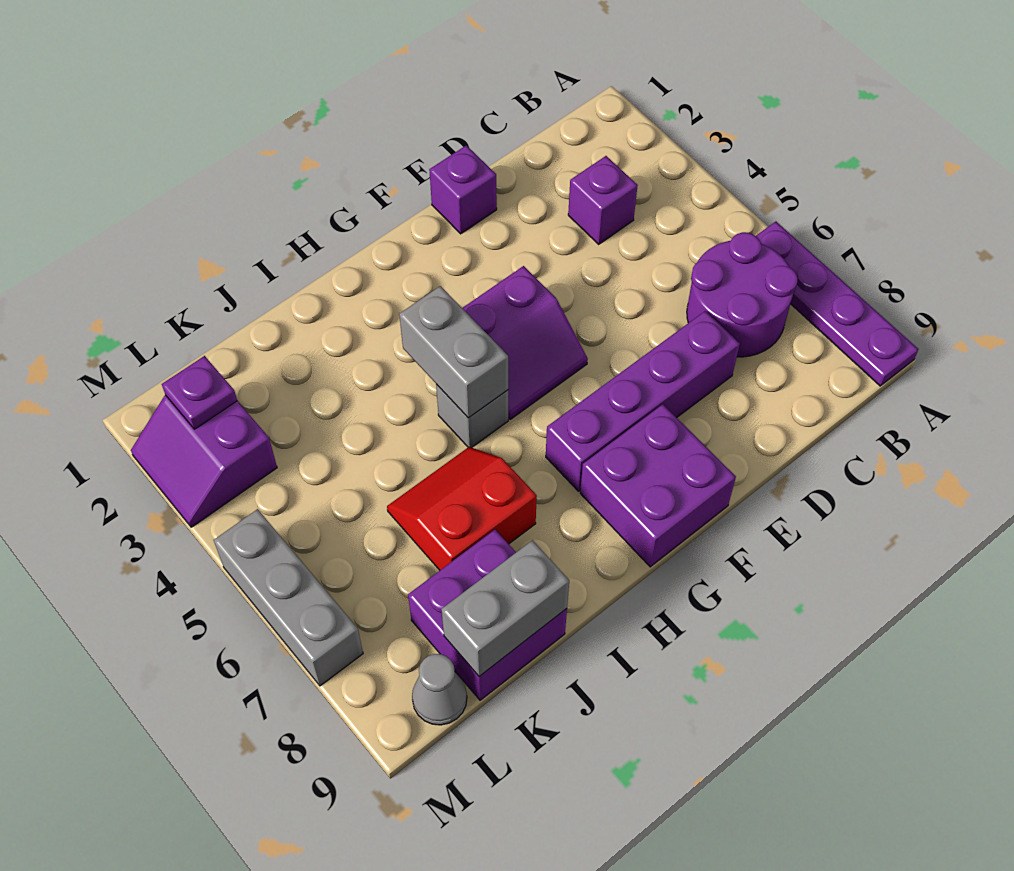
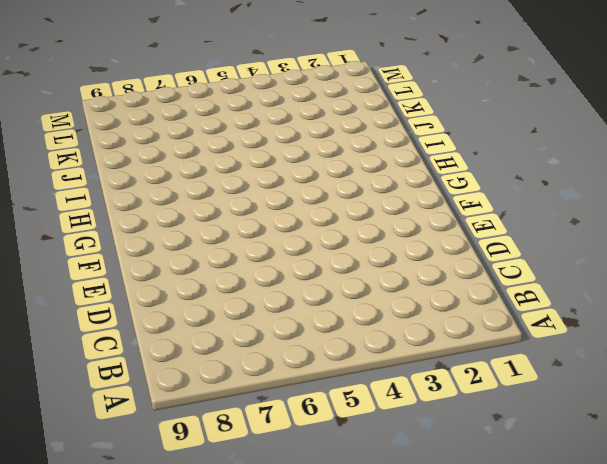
none -> purple 1x4 plate [756,222,918,386]
none -> purple 2x2 round brick [687,232,798,357]
none -> purple 1x1 brick [568,156,638,244]

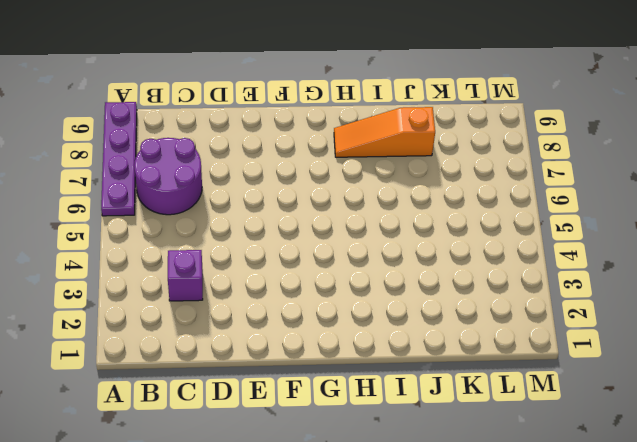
orange 1x3 slope [334,107,435,157] -> purple 2x2 brick [408,530,567,700]
none -> purple 1x4 brick [546,311,740,491]
none -> purple 1x1 brick [429,145,497,234]
none -> purple 2x2 slope [462,266,588,419]

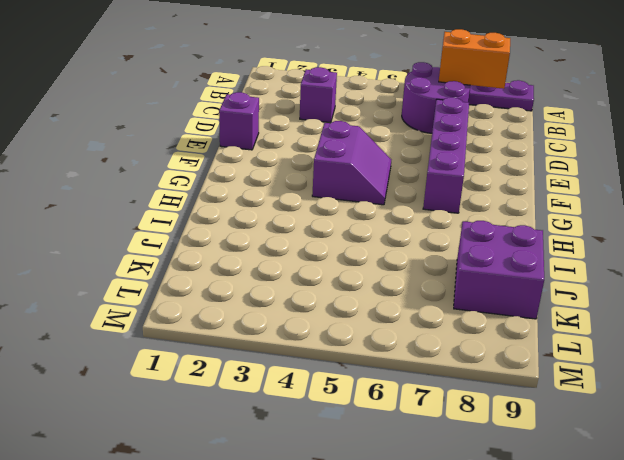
orange 1x2 brick [439,29,510,89] -> none
none -> purple 2x2 brick [580,404,736,567]
none -> grey 1x1 brick [436,384,508,448]
none -> red 2x2 slope [387,447,537,570]

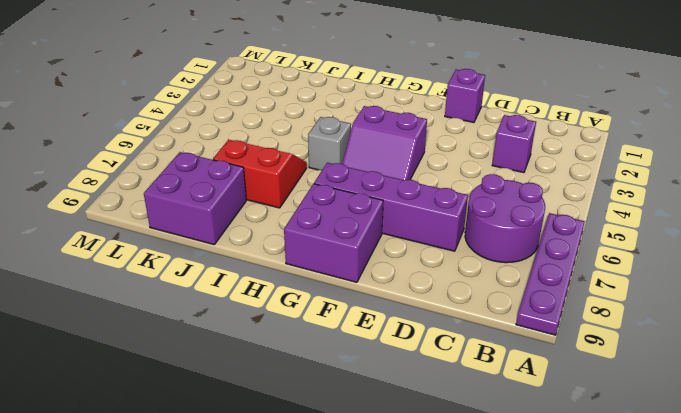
none -> purple 2x2 slope [131,395,277,527]
none -> grey 1x1 cone [412,654,467,725]
none -> grey 1x3 brick [214,509,363,686]

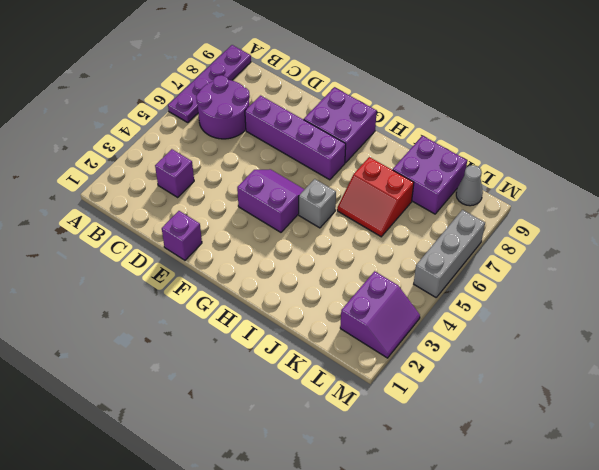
none -> grey 1x2 brick [399,286,508,418]
none -> grey 1x2 brick [441,540,569,676]
none -> purple 1x1 plate [162,356,237,429]

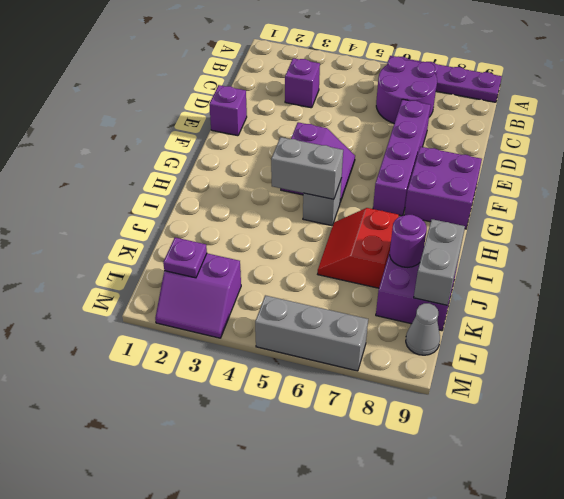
purple 1x1 round brick [390,215,427,267] -> none

